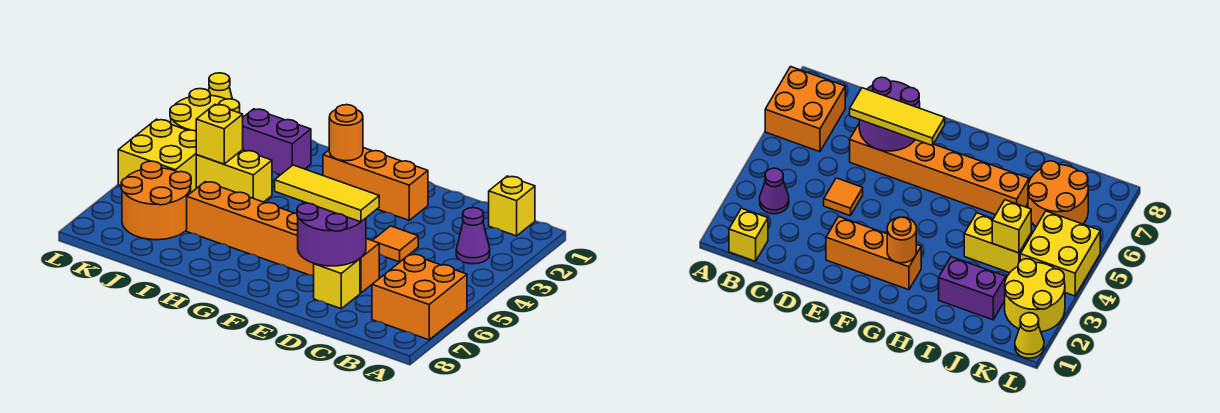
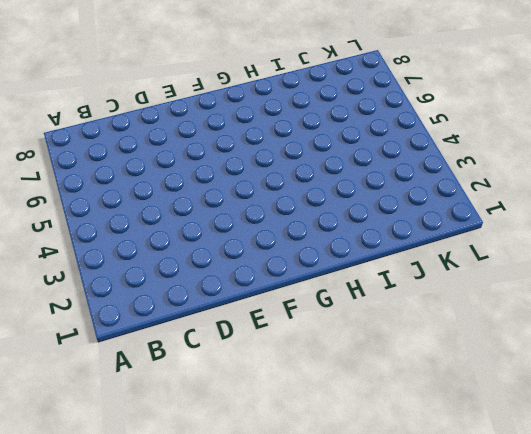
none -> orange 2x2 brick [372,254,467,340]
none -> yellow 1x1 brick [489,176,535,236]
none -> purple 1x1 cone [456,208,490,264]

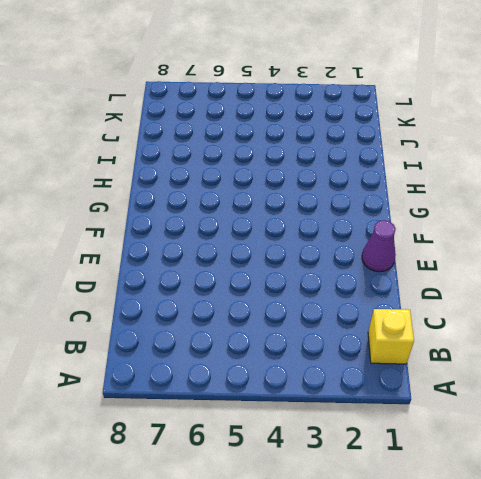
purple 1x1 cone [362,220,396,272] -> purple 1x1 cone moved to [456,208,490,264]
none -> orange 2x2 brick [372,254,467,340]
none -> orange 1x1 tile [372,226,418,262]
none -> orange 1x6 brick [187,182,379,293]

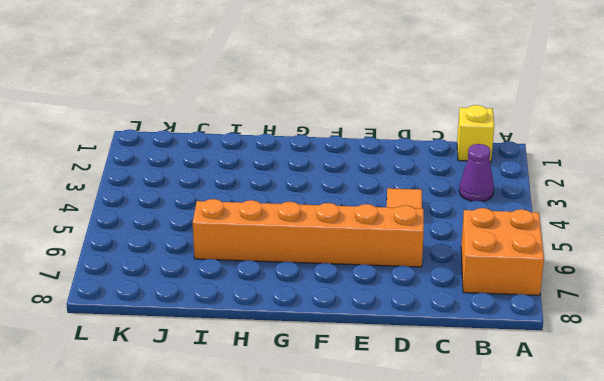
none -> yellow 1x1 brick [314,259,360,309]
none -> orange 1x3 brick [323,148,428,220]
none -> purple 1x2 brick [243,109,311,175]

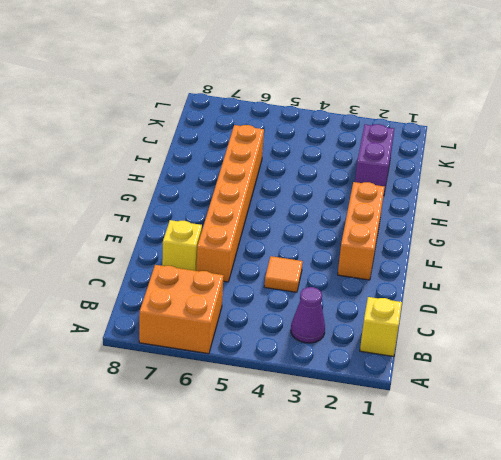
none -> yellow 1x2 brick [196,150,272,202]
none -> orange 2x2 round brick [121,161,191,240]
none -> yellow 2x2 round brick [170,89,240,131]

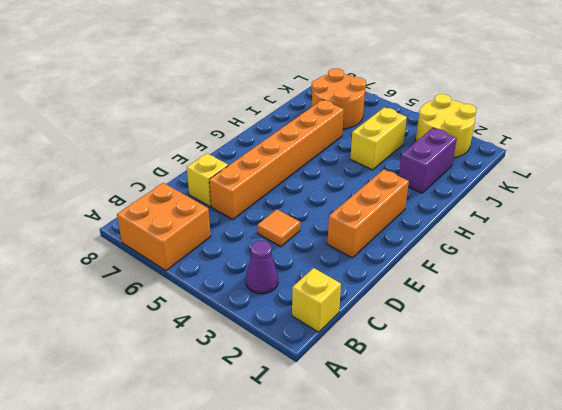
none -> yellow 2x2 brick [118,119,197,192]
none -> yellow 1x1 cone [208,73,232,99]
none -> purple 2x2 round brick [297,202,366,266]

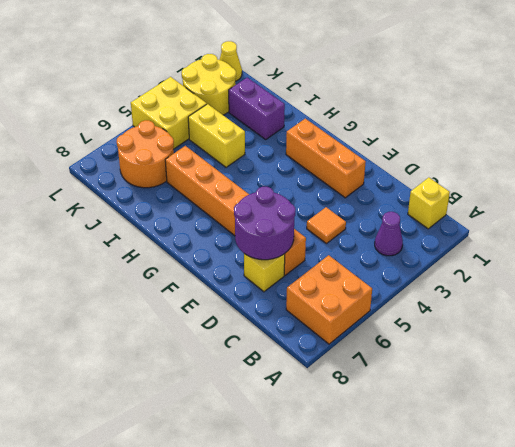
none -> orange 1x1 round brick [329,105,363,161]
none -> yellow 1x1 brick [196,105,243,164]
none -> yellow 1x3 tile [275,165,379,222]

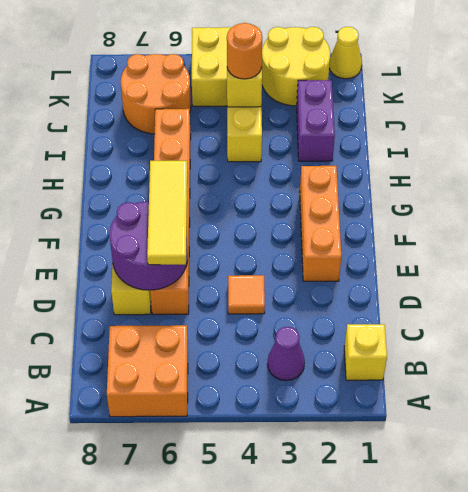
orange 1x1 round brick [227,23,262,79] -> orange 1x1 round brick moved to [329,105,363,161]

